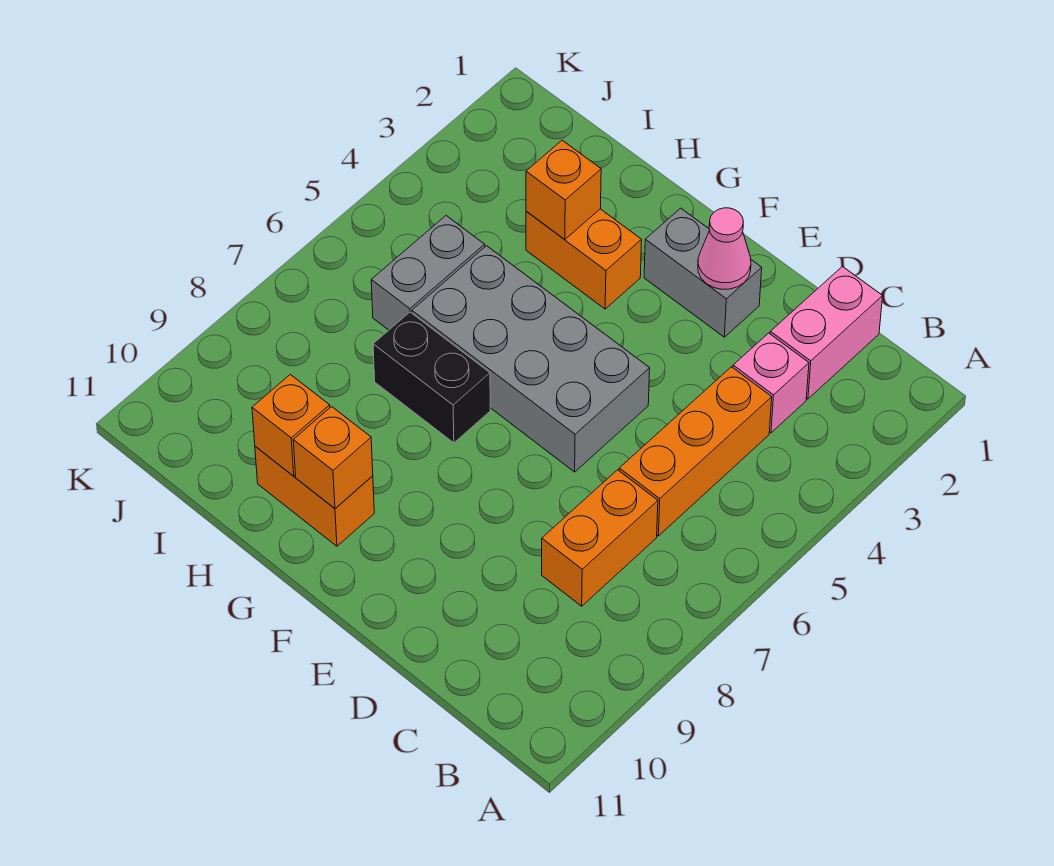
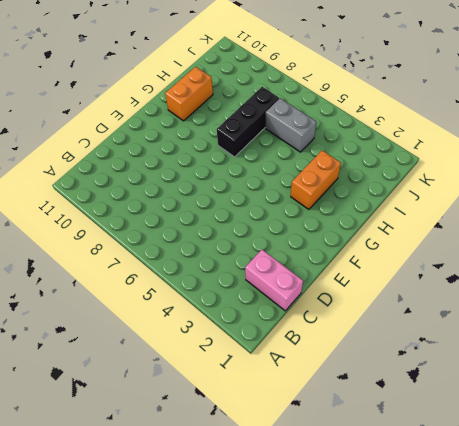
black 1x3 brick [217,87,279,157] -> black 1x2 brick [373,312,490,443]
none -> pink 1x1 brick [733,333,809,433]
none -> orange 1x3 brick [619,367,772,536]
none -> orange 1x2 brick [542,470,658,606]

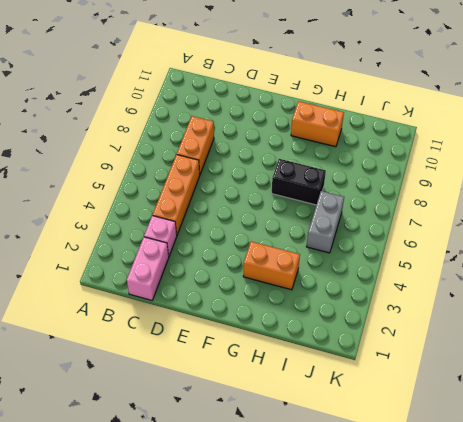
none -> grey 1x2 brick [644,208,762,337]
none -> grey 2x4 brick [412,246,650,472]
none -> pink 1x1 cone [698,208,751,289]

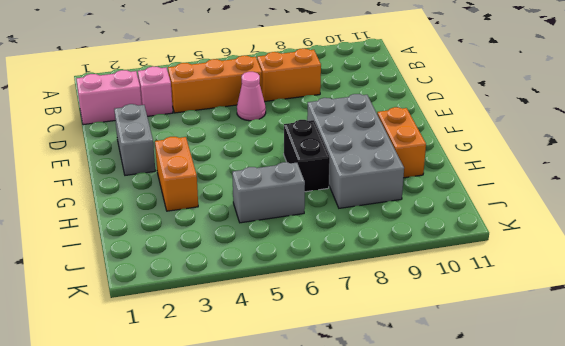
pink 1x1 cone [237,72,266,121] -> pink 1x1 cone moved to [698,208,751,289]
grey 2x4 brick [307,94,404,208] -> grey 2x4 brick moved to [412,246,650,472]
none -> orange 1x1 brick [293,407,373,508]
none -> orange 1x1 brick [526,140,601,240]
none -> orange 1x1 brick [252,374,330,476]

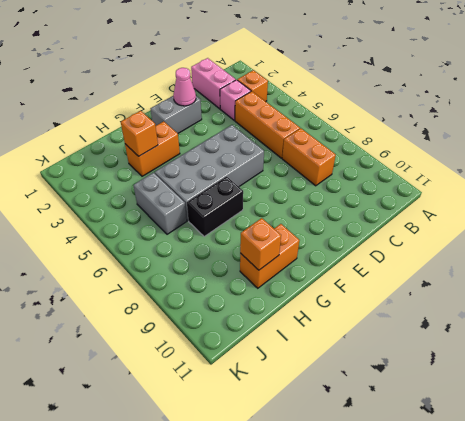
orange 1x1 brick [238,70,268,102] -> orange 1x1 brick moved to [293,407,373,508]

